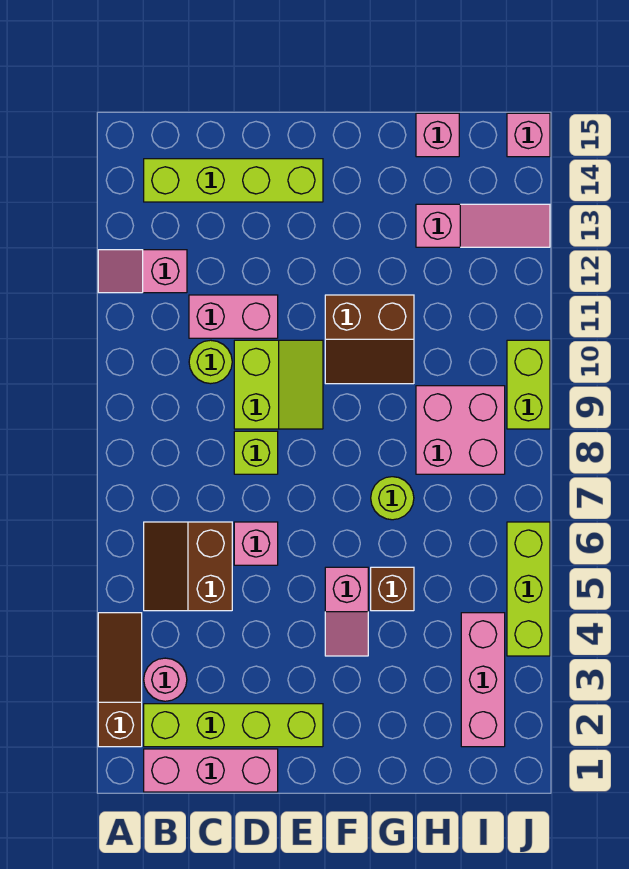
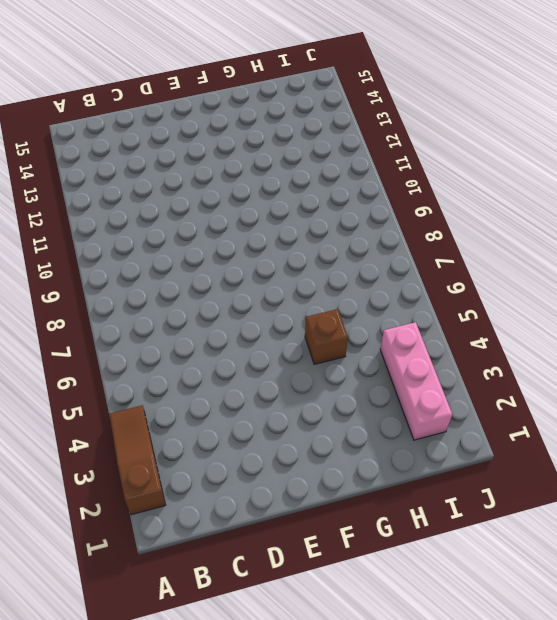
none -> pink 1x2 slope [98,250,187,293]
none -> pink 1x3 brick [144,749,278,792]
none -> lime 1x4 brick [144,704,323,747]

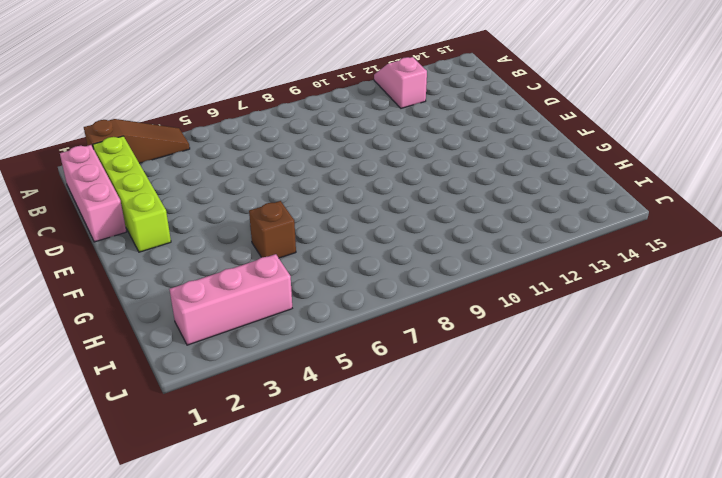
none -> pink 1x1 round brick [144,658,187,701]
none -> brown 2x2 slope [144,522,232,611]
none -> lime 1x4 brick [144,159,323,202]

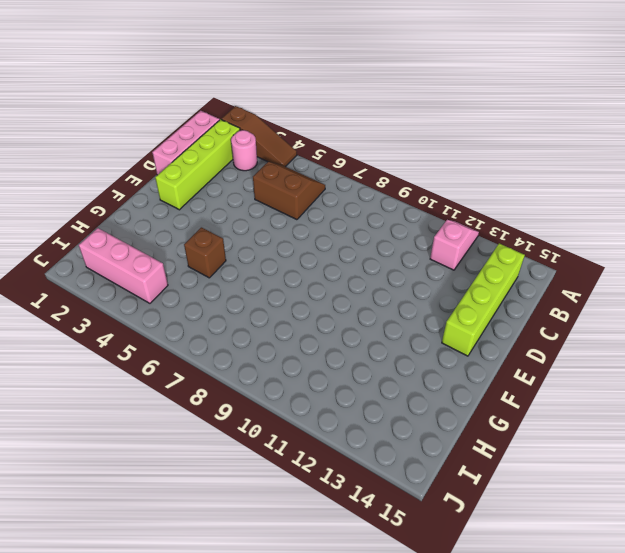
none -> lime 1x1 round brick [189,340,232,384]
none -> pink 1x2 brick [189,295,278,338]
none -> pink 1x1 brick [234,522,278,565]

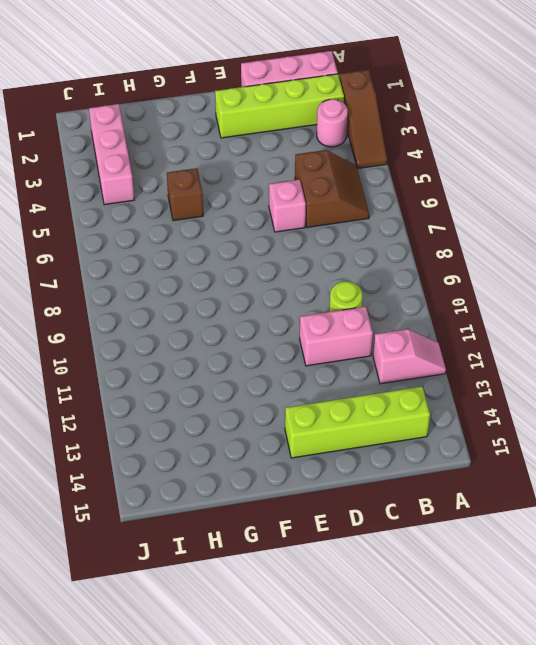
none -> lime 1x1 brick [234,431,278,474]
none -> lime 2x2 slope [234,340,323,429]
none -> pink 1x2 slope [325,567,368,656]

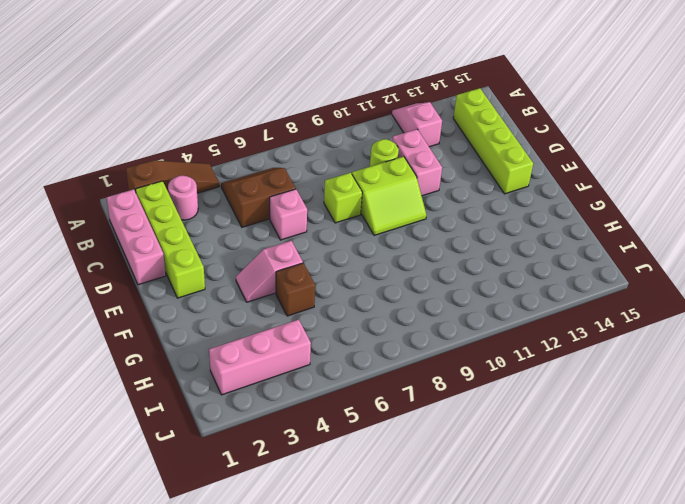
none -> brown 2x2 slope [325,295,414,384]
none -> lime 1x1 round brick [371,477,414,520]
none -> pink 2x2 brick [416,386,505,474]

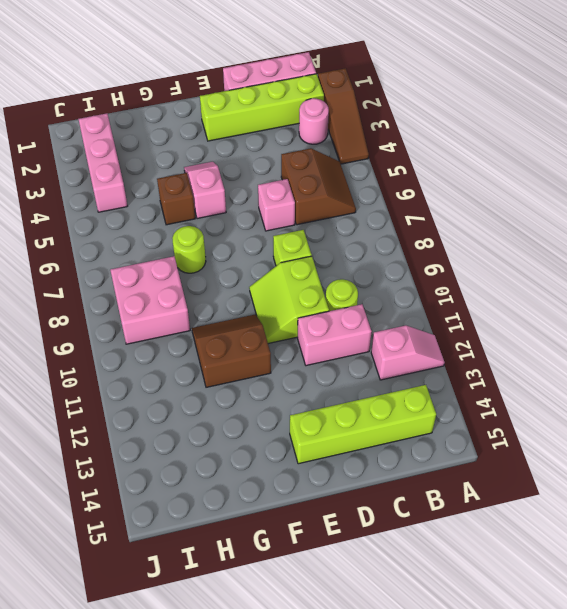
none -> pink 1x3 slope [416,204,550,247]
none -> pink 1x1 brick [416,113,459,157]
none -> lime 1x3 brick [507,522,550,656]

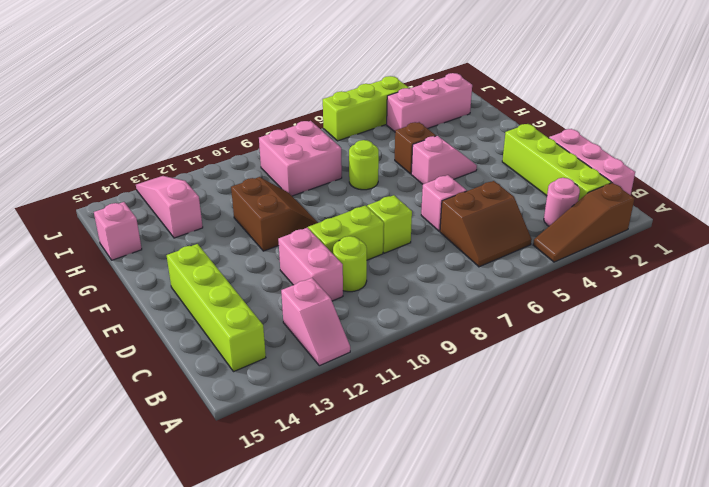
none -> lime 1x2 brick [507,340,550,429]
none -> pink 1x1 brick [507,113,550,157]

